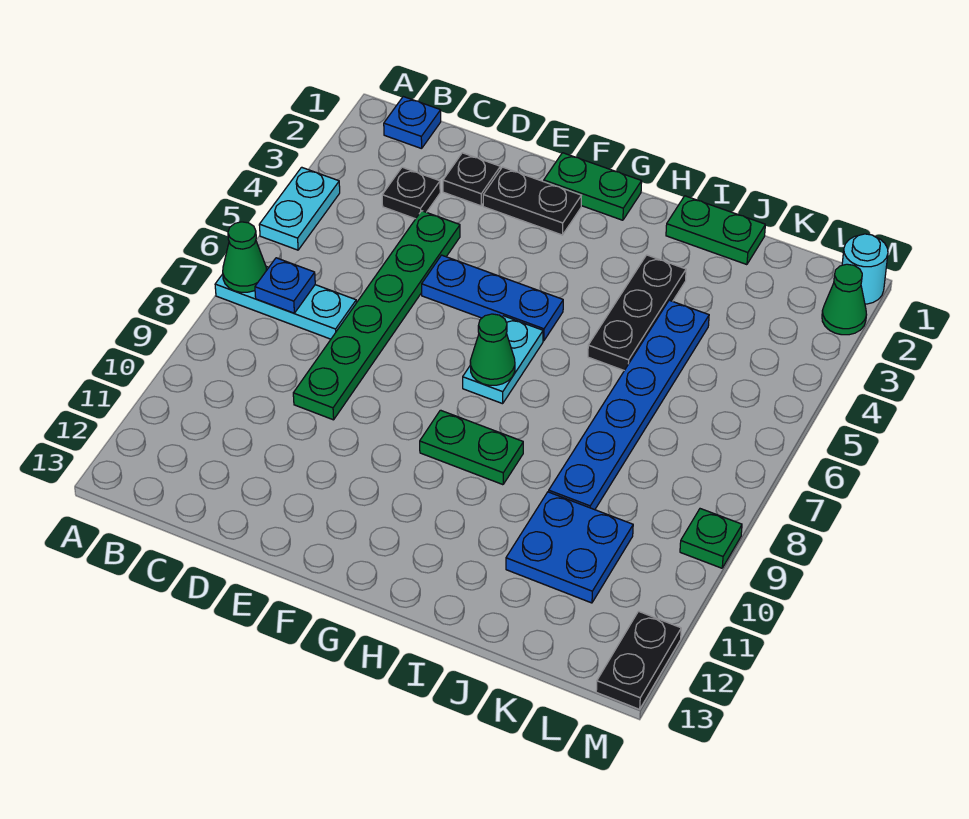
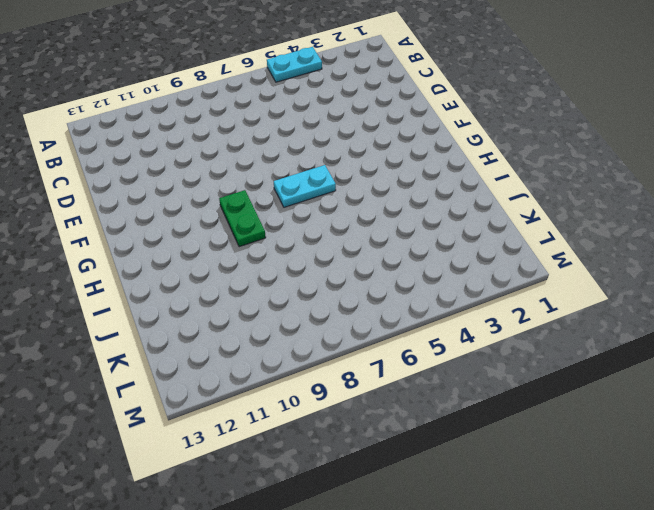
none -> cyan 1x3 plate [215,267,356,339]
none -> blue 1x1 plate [384,97,441,149]
none -> black 1x1 plate [382,167,440,219]

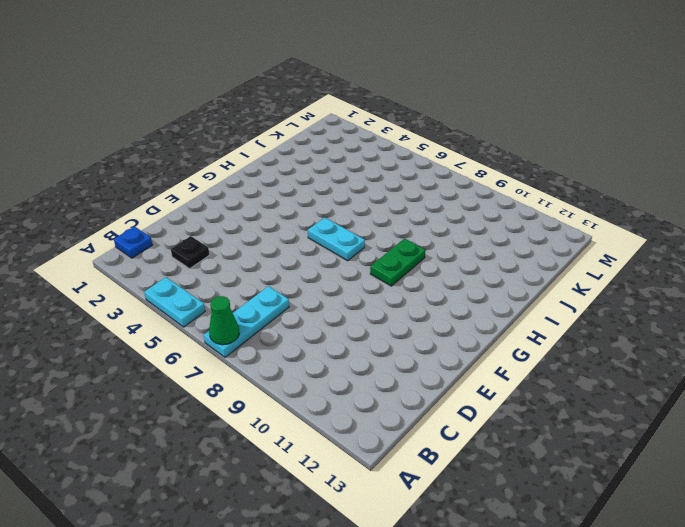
none -> black 1x1 plate [443,153,500,206]
none -> green 1x6 plate [293,211,460,420]
none -> black 1x2 plate [483,167,581,235]

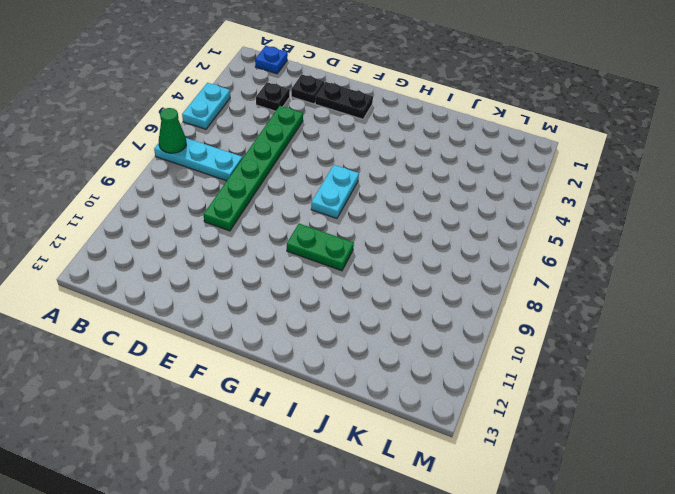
none -> blue 1x3 plate [422,255,563,341]
none -> green 1x2 plate [544,153,642,220]
none -> green 1x2 plate [666,196,765,265]

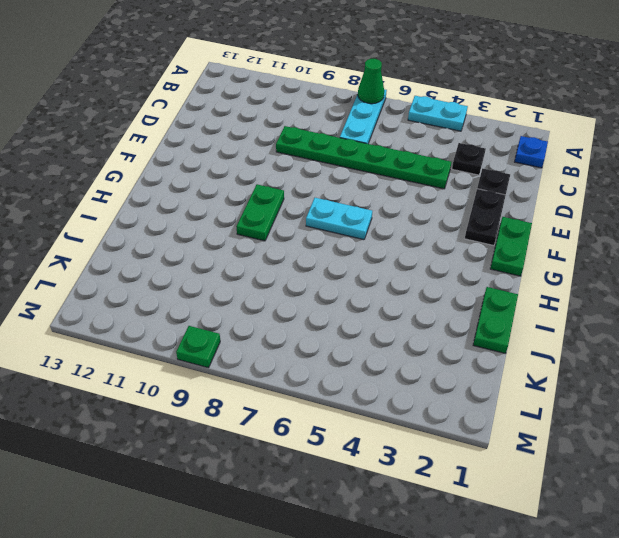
none -> blue 1x3 plate [422,255,563,341]
none -> black 1x3 plate [588,255,686,370]
none -> blue 1x6 plate [549,300,709,510]

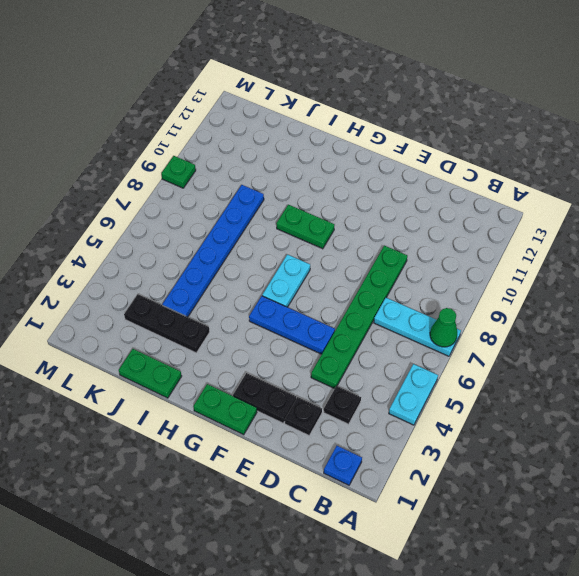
black 1x3 plate [124,294,210,353] -> black 1x3 plate turned to [588,255,686,370]
none -> blue 2x2 plate [506,492,633,603]
none -> cyan 1x1 round brick [842,234,888,304]
none -> green 1x1 cone [822,264,867,335]

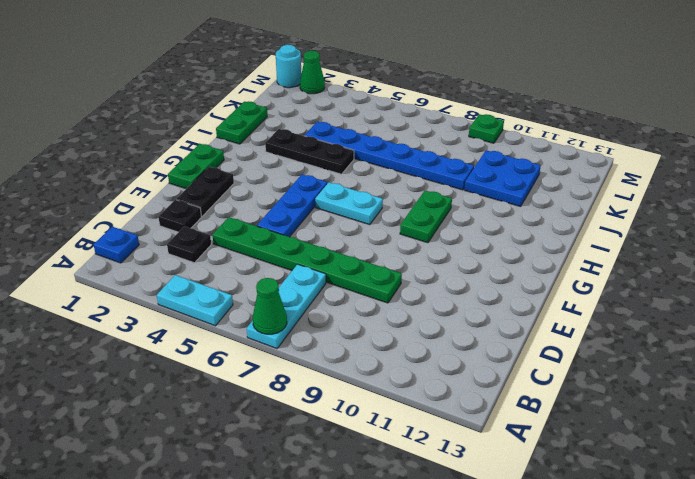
none -> black 1x2 plate [596,611,681,709]
none -> blue 1x1 plate [255,258,315,313]
none -> green 1x1 cone [470,314,515,385]

